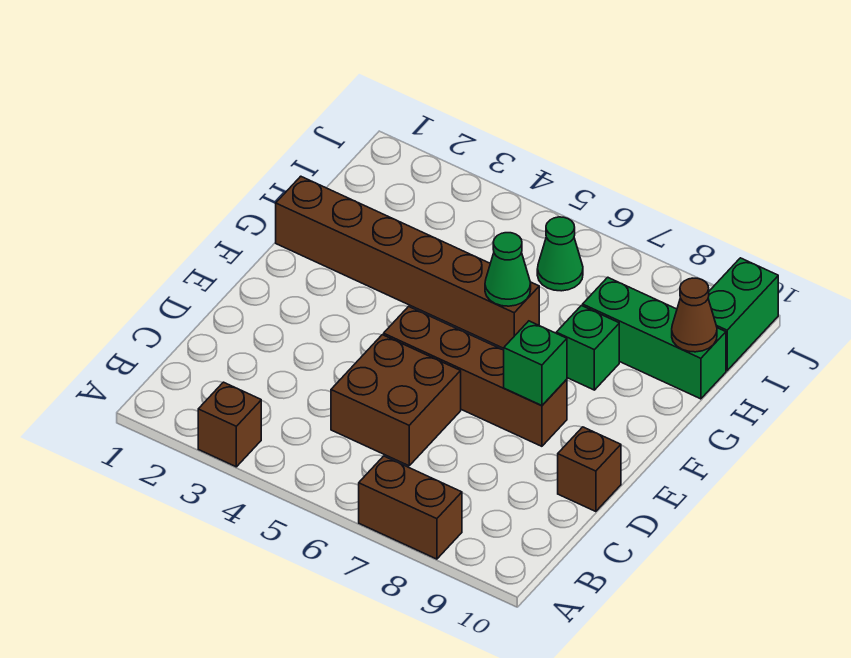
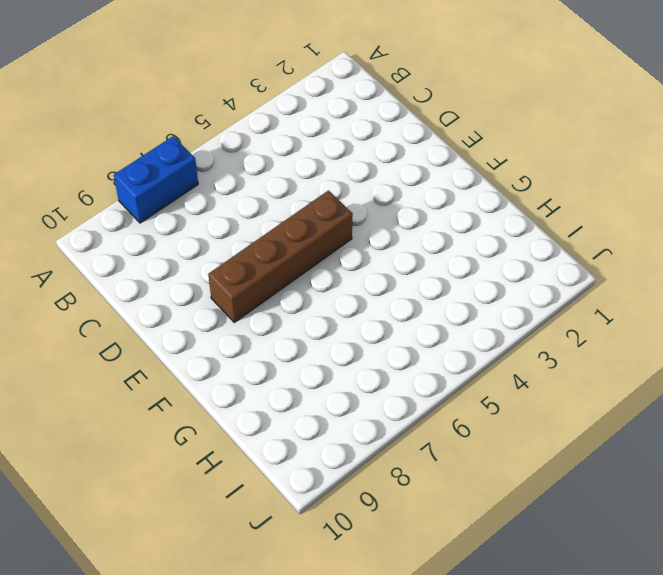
blue 1x2 brick [114,136,198,223] -> brown 1x2 brick [359,456,462,559]
none -> brown 1x1 brick [198,382,261,467]
none -> brown 2x2 brick [331,335,461,466]
none -> brown 1x1 brick [558,427,621,512]

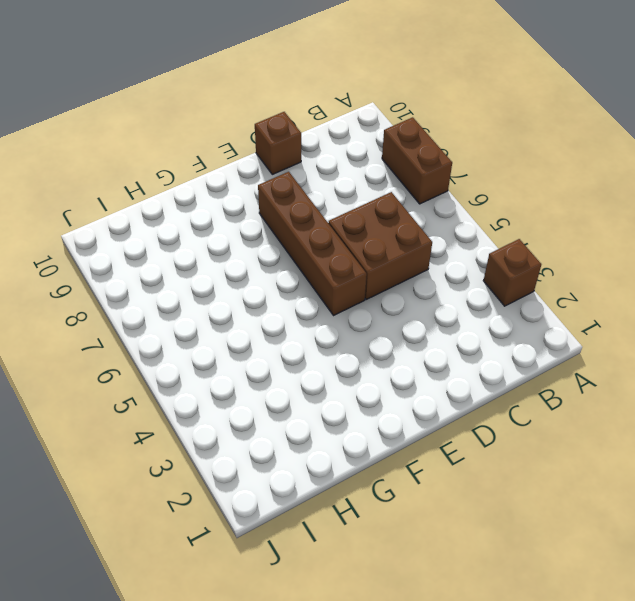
none -> brown 1x6 brick [276,176,539,348]
none -> green 1x1 brick [556,306,619,390]
none -> green 1x3 brick [583,277,726,399]

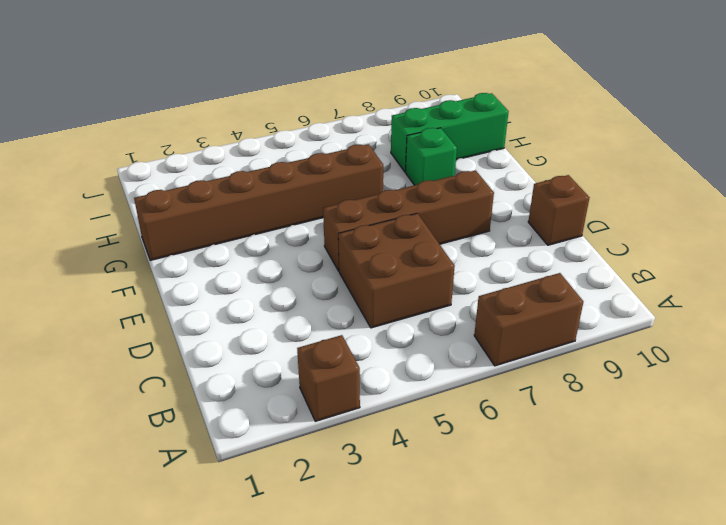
none -> green 1x1 cone [537,217,583,291]
none -> green 1x2 brick [708,258,778,371]
none -> green 1x1 brick [504,321,567,405]

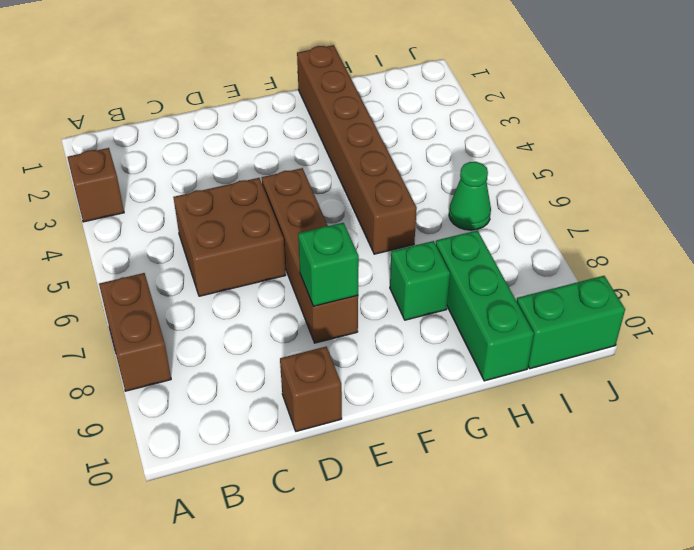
none -> green 1x1 cone [485,233,531,306]
none -> brown 1x1 cone [672,278,717,352]

